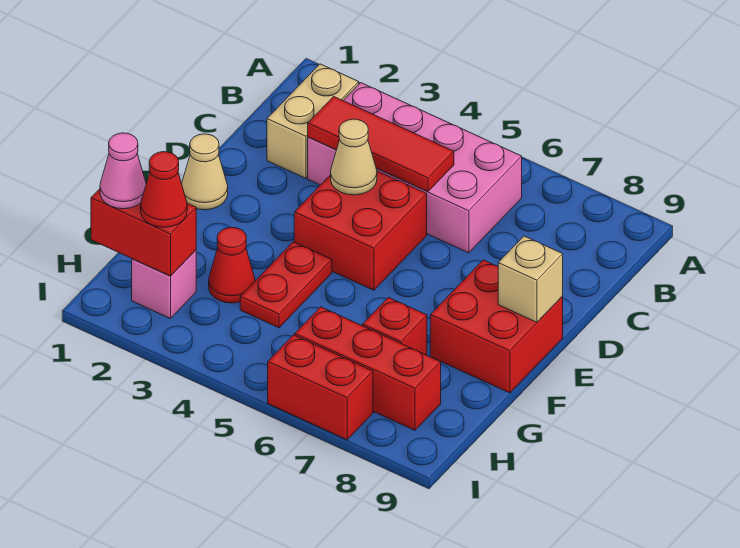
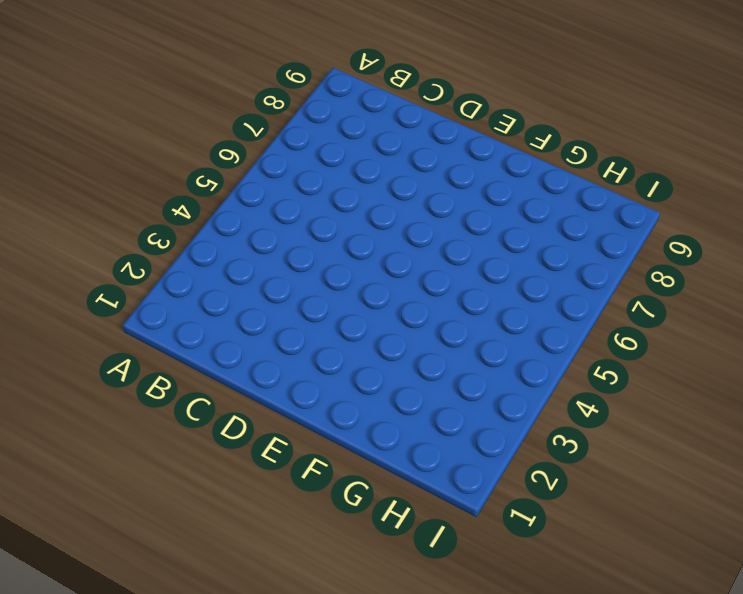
none -> tan 1x2 brick [267,64,359,178]
none -> pink 2x4 brick [308,83,522,253]
none -> red 2x2 brick [294,171,427,290]

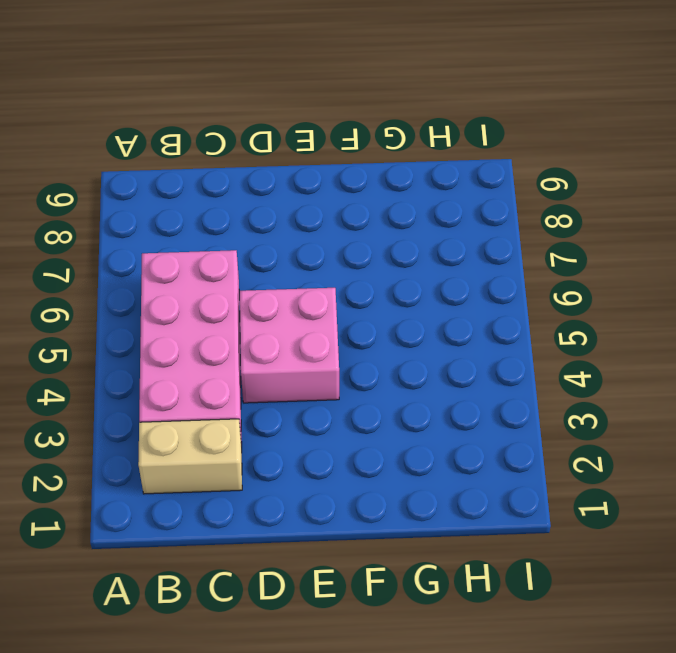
pink 2x2 brick [240,288,339,403] -> red 2x2 brick [294,171,427,290]
none -> tan 1x1 cone [182,134,228,210]
none -> red 2x2 brick [430,260,563,393]
none -> red 1x2 plate [240,242,332,328]

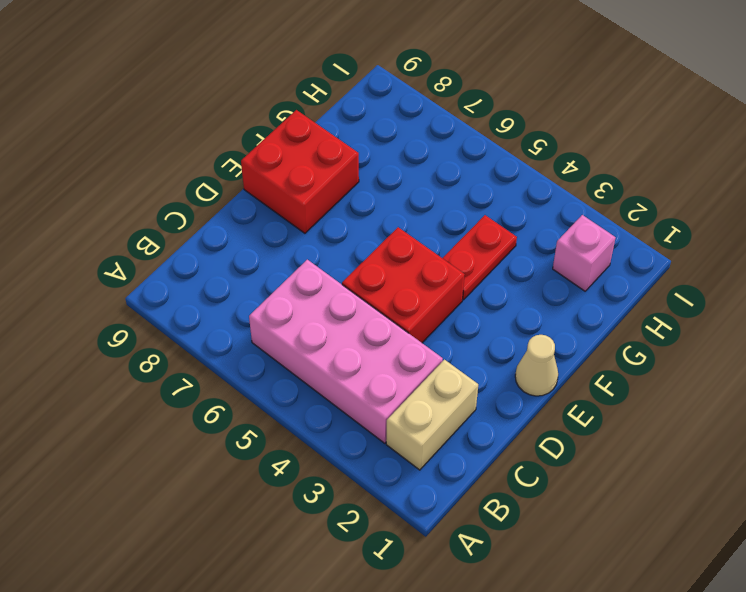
none -> red 1x1 cone [209,227,255,303]
none -> red 1x1 brick [363,297,427,355]
none -> red 1x3 brick [295,307,441,430]

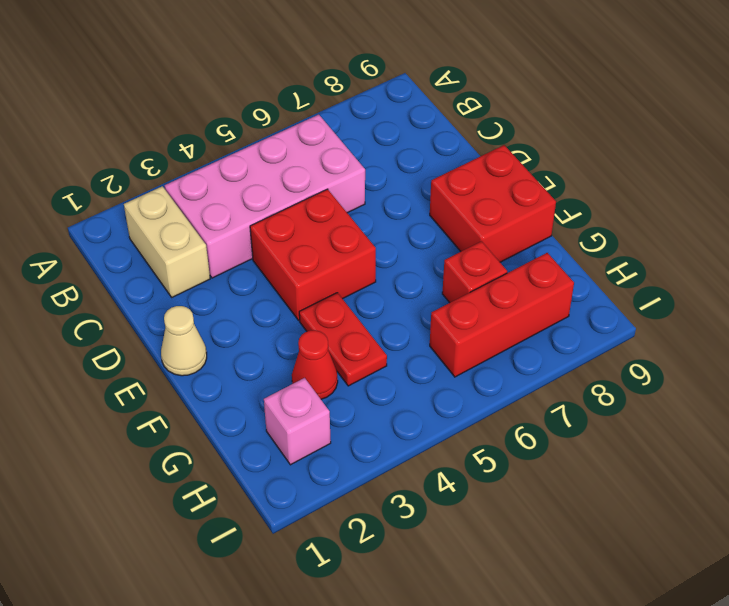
none -> red 1x2 brick [268,335,373,440]
none -> red 1x3 tile [308,96,454,192]
none -> tan 1x1 cone [331,119,377,195]

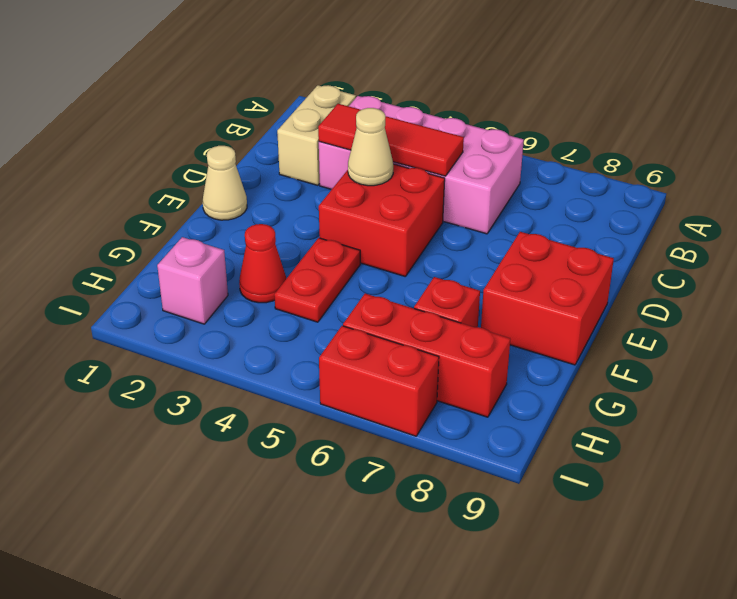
none -> tan 1x1 brick [498,236,563,322]
none -> red 1x2 brick [91,189,196,276]
none -> pink 1x1 cone [100,133,146,209]

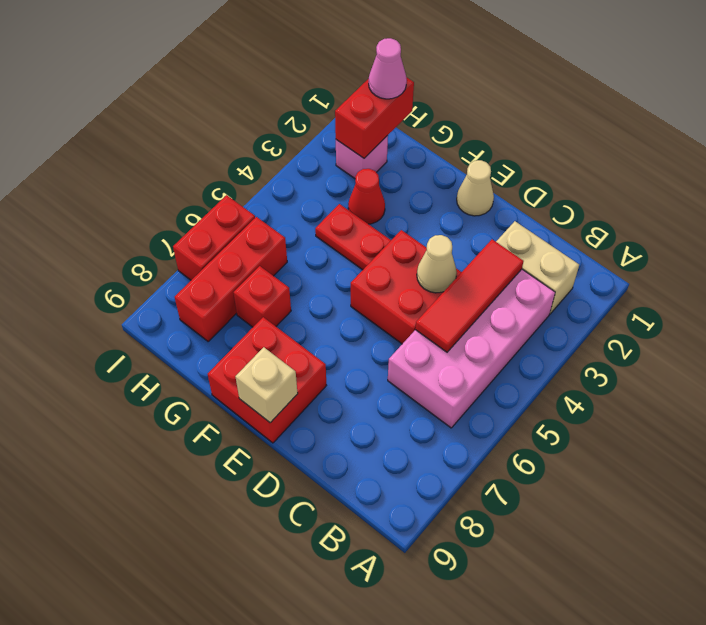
none -> red 1x1 cone [141,152,187,227]

